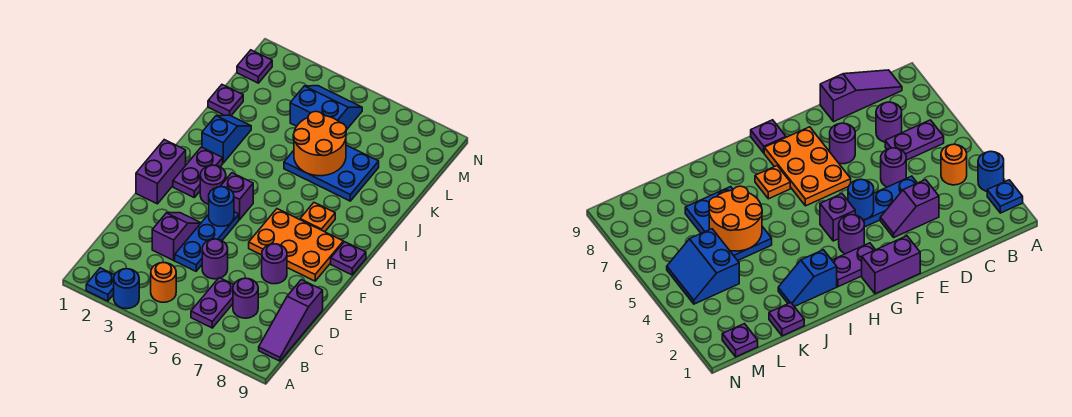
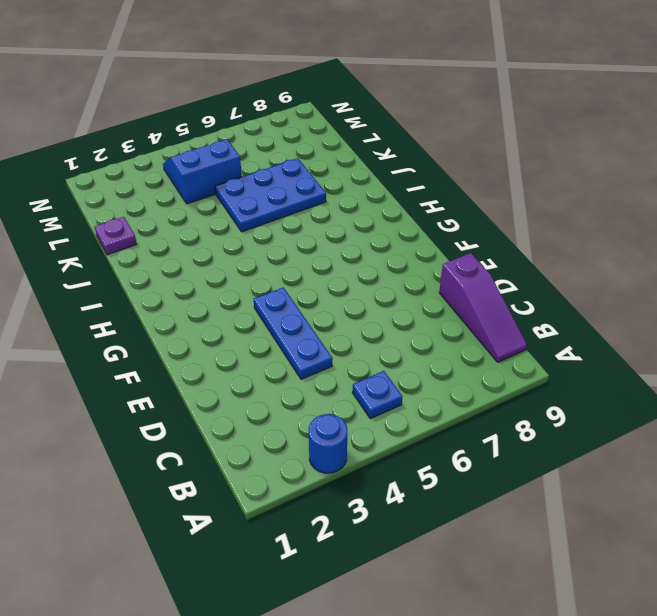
blue 1x1 plate [352,371,402,419] -> blue 1x1 plate moved to [86,268,115,301]
none -> orange 1x1 round brick [151,262,176,302]
none -> purple 1x2 plate [191,278,234,328]
none -> purple 1x1 round brick [233,278,258,318]

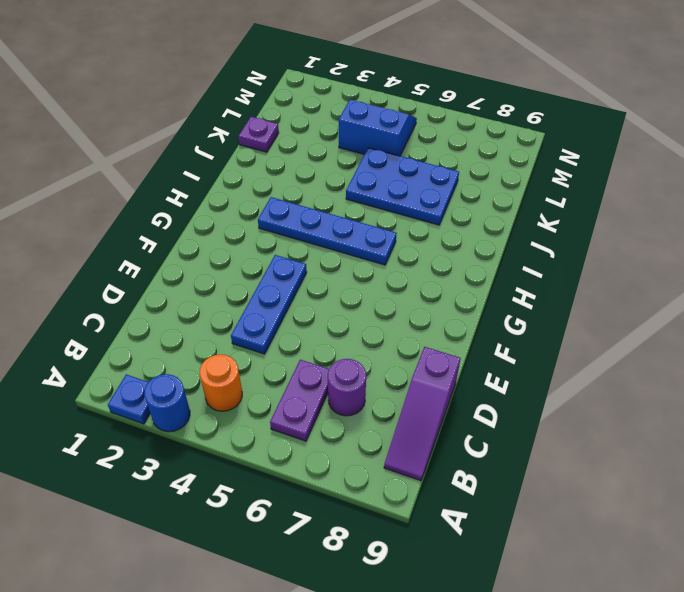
blue 1x4 plate [258,197,397,265] -> none
none -> purple 1x2 slope [152,213,201,260]
none -> purple 1x1 round brick [202,239,228,279]
none -> purple 1x1 round brick [262,244,287,284]

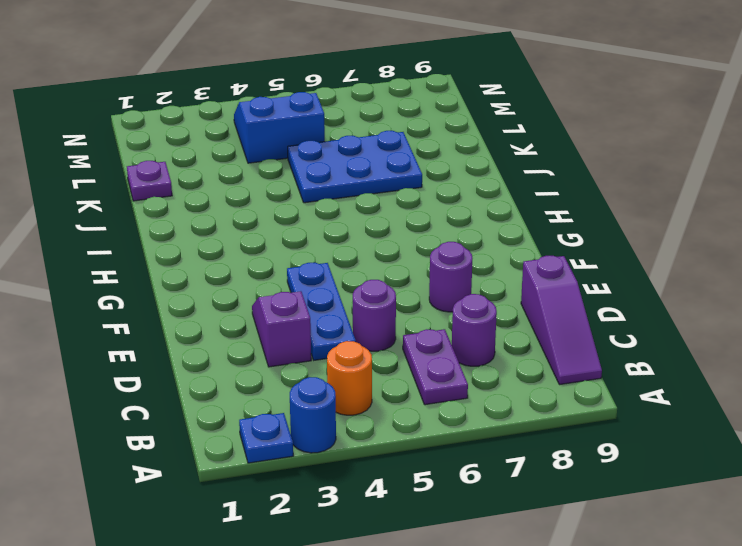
none -> purple 1x2 brick [136,140,186,204]
none -> orange 2x3 plate [249,209,343,281]
none -> purple 1x2 plate [173,147,223,197]

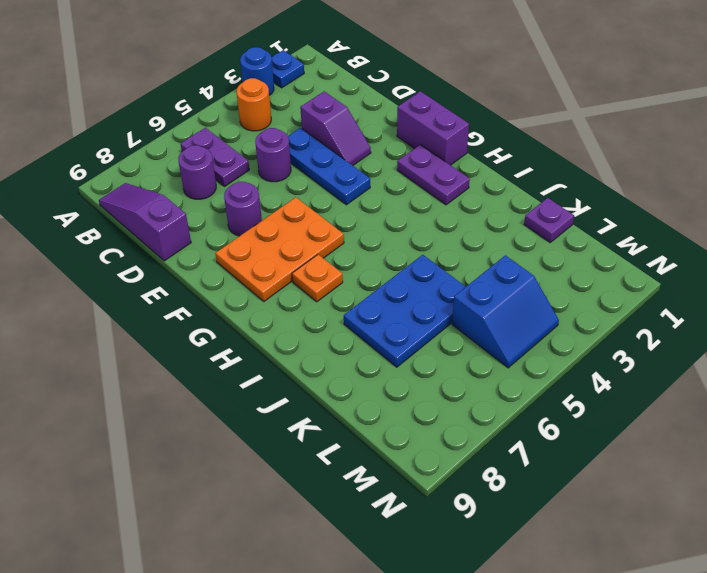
none -> purple 1x1 round brick [200,165,226,204]
none -> purple 1x1 brick [220,173,253,220]
none -> purple 1x1 plate [331,242,366,275]

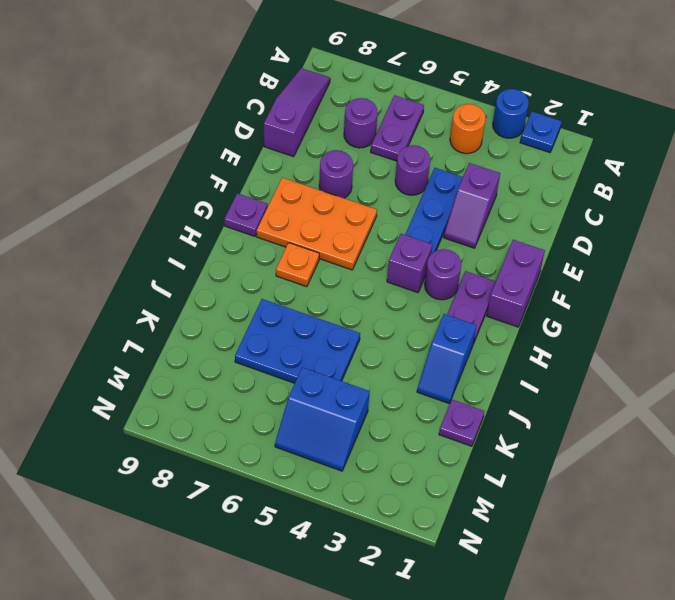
none -> purple 1x1 plate [237,50,272,83]
none -> blue 1x1 round brick [209,187,234,227]
none -> orange 2x2 round brick [293,111,346,176]

